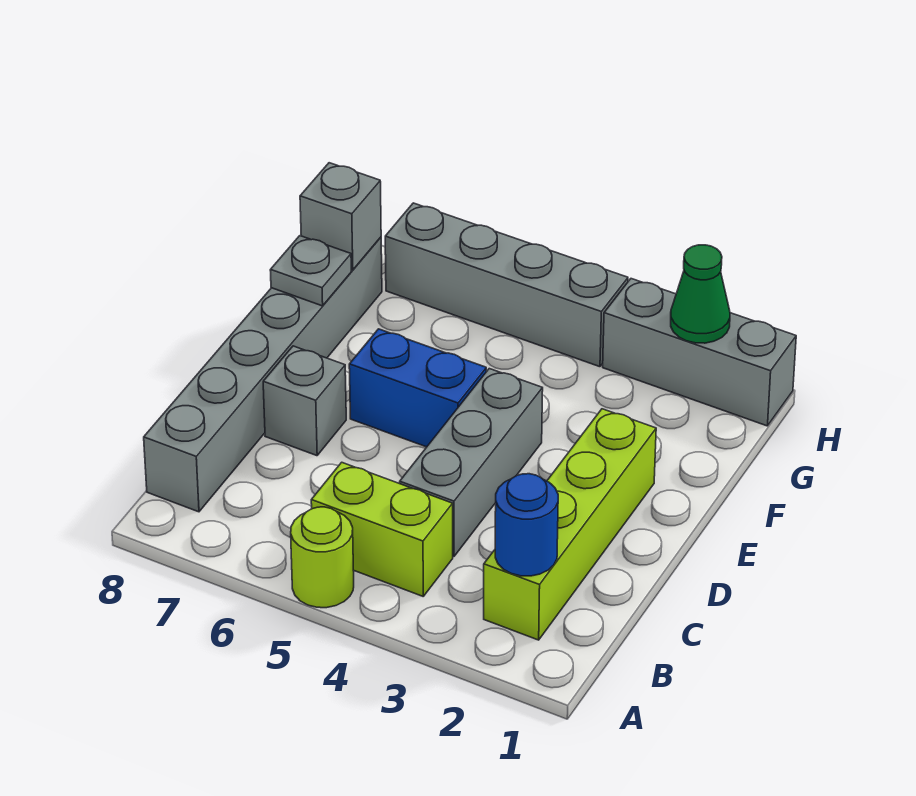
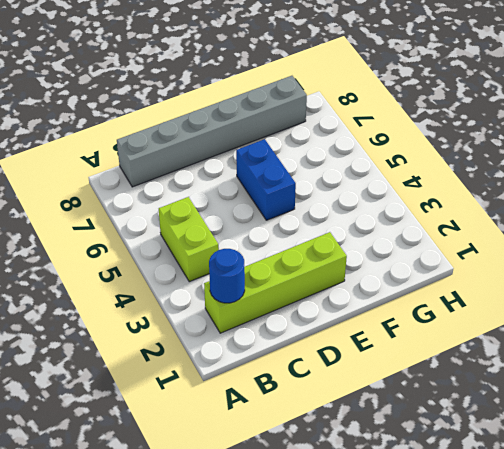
none -> lime 1x1 round brick [291,507,354,608]
none -> grey 1x3 brick [400,369,543,557]
none -> grey 1x1 brick [263,346,346,456]

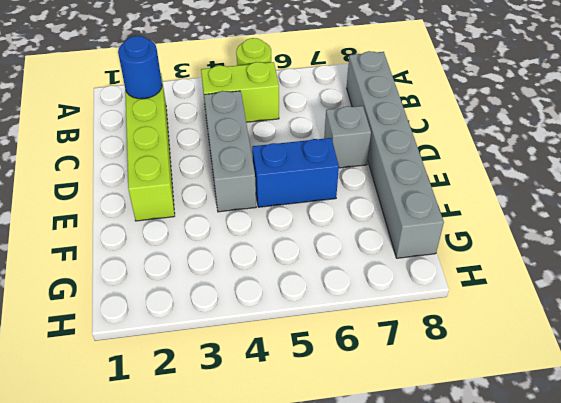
none -> grey 1x3 brick [603,279,796,426]
none -> grey 1x4 brick [385,203,628,367]
none -> grey 1x1 plate [270,236,351,306]

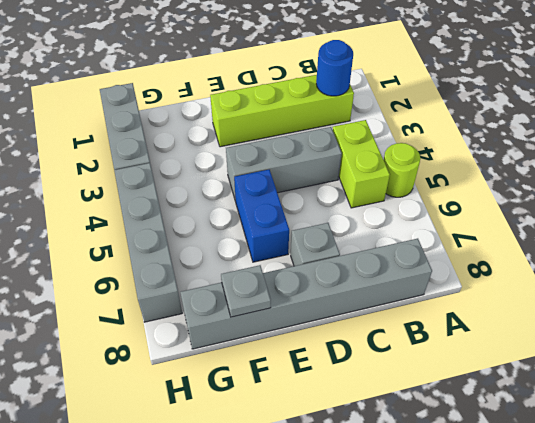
none -> grey 1x1 brick [300,163,381,270]
none -> green 1x1 cone [671,245,730,343]

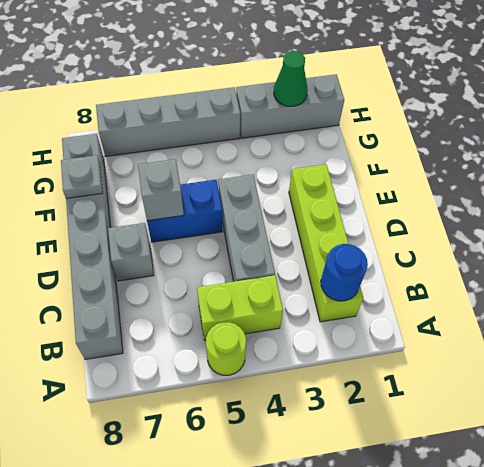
grey 1x1 brick [138,159,184,221] -> grey 1x1 brick moved to [300,163,381,270]

